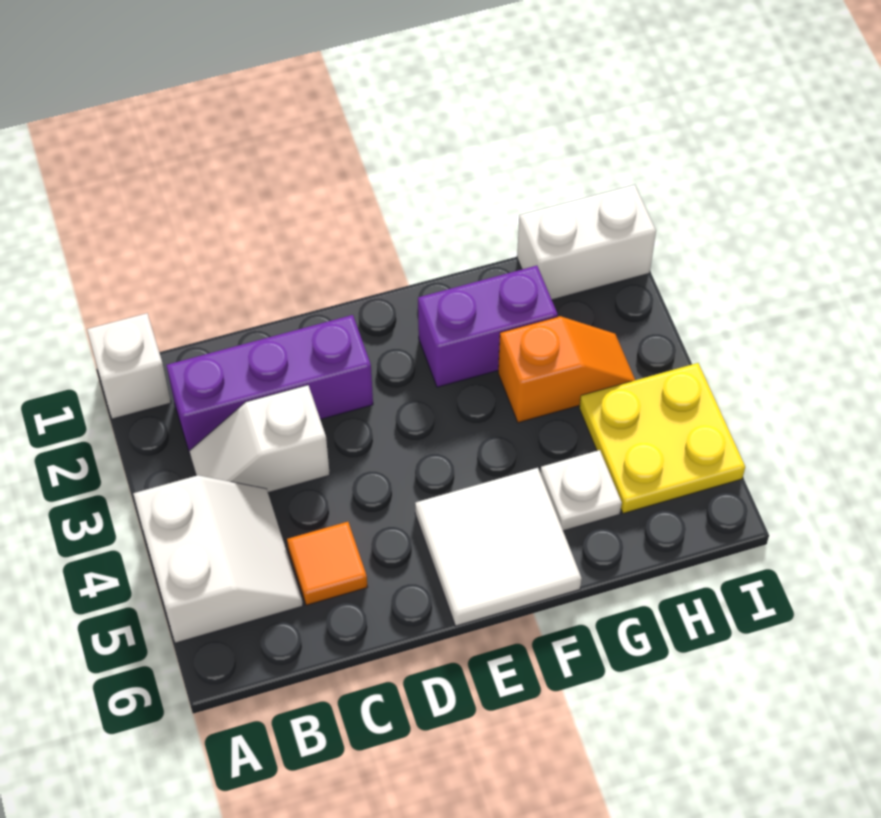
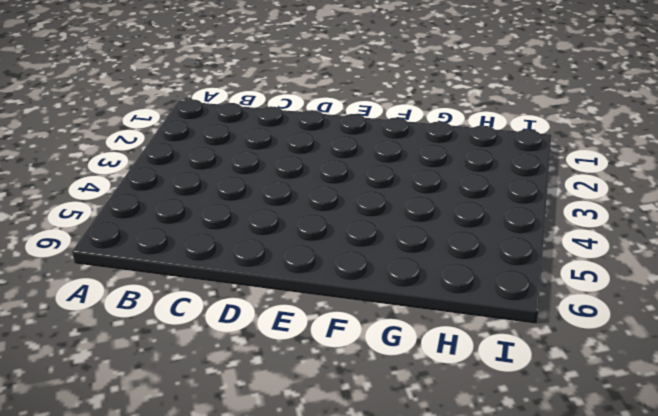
none -> white 1x1 brick [87,313,171,419]
none -> white 2x2 slope [133,475,303,643]

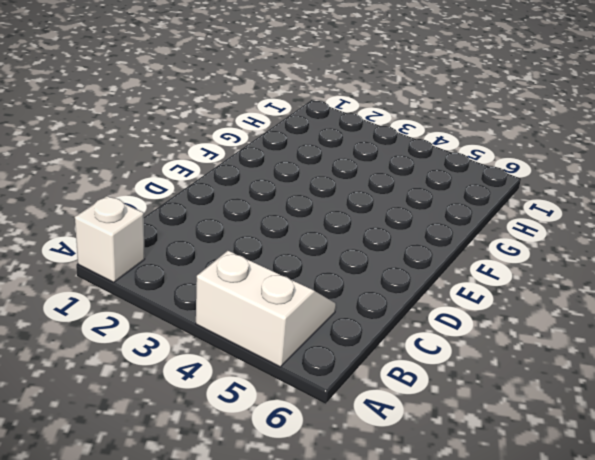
none -> purple 1x3 brick [166,315,373,453]
none -> white 1x2 slope [189,385,330,493]

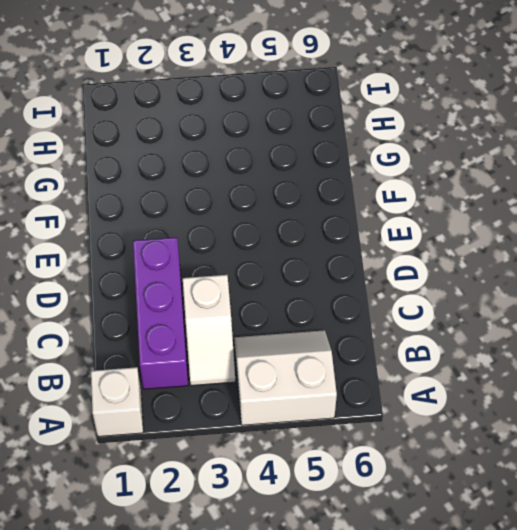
none -> orange 1x1 tile [287,522,367,605]
none -> white 2x2 tile [415,468,582,626]

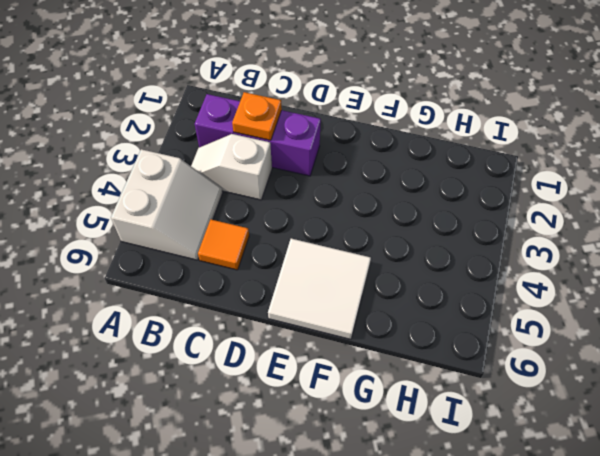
orange 1x1 plate [232,92,282,140] -> none
none -> white 1x1 brick [87,313,171,419]
none -> purple 1x2 brick [418,266,558,387]

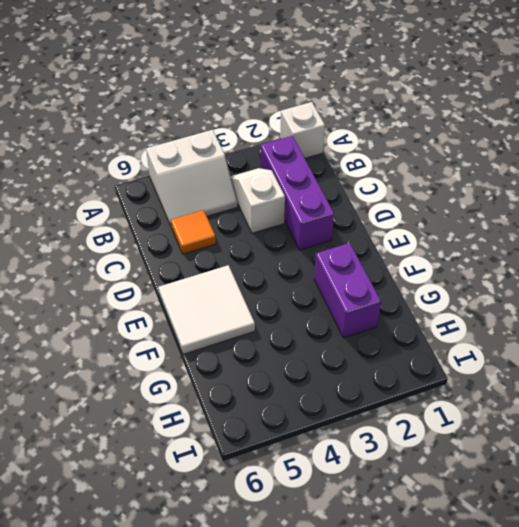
none -> orange 1x2 slope [498,316,635,423]
none -> white 1x1 plate [540,450,622,531]

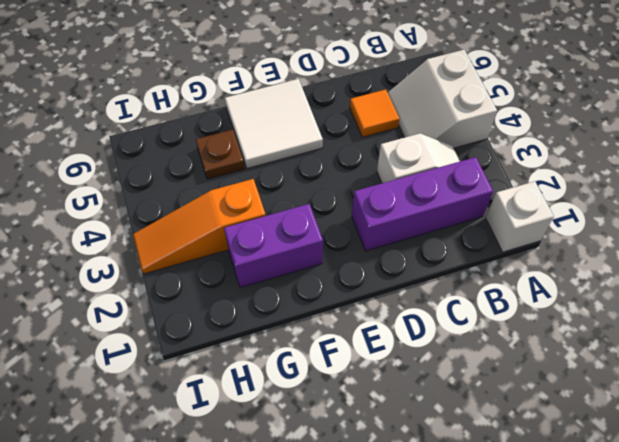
orange 1x3 slope [133,179,266,274] -> orange 1x2 slope [498,316,635,423]
brown 1x1 plate [196,130,245,179] -> white 1x1 plate [540,450,622,531]
none -> white 1x2 brick [517,185,656,300]
none -> yellow 2x2 plate [579,363,745,513]

